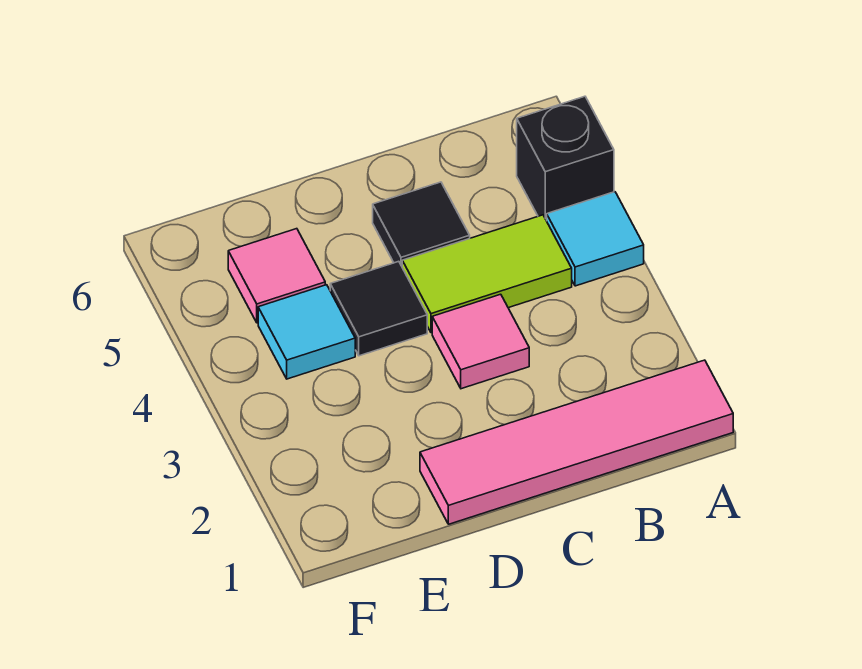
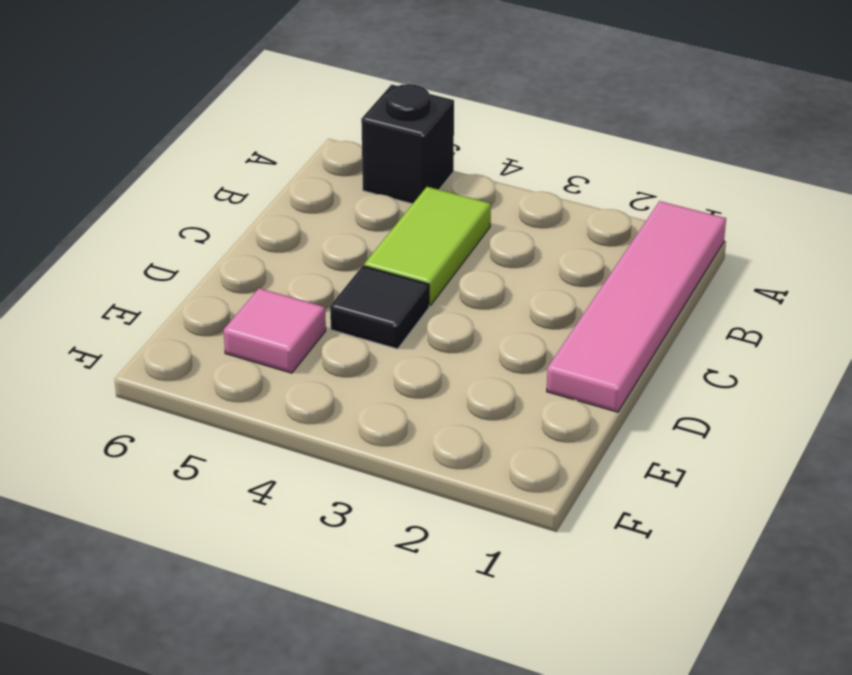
none -> cyan 1x1 tile [547,192,644,286]
none -> pink 1x1 tile [432,294,529,389]

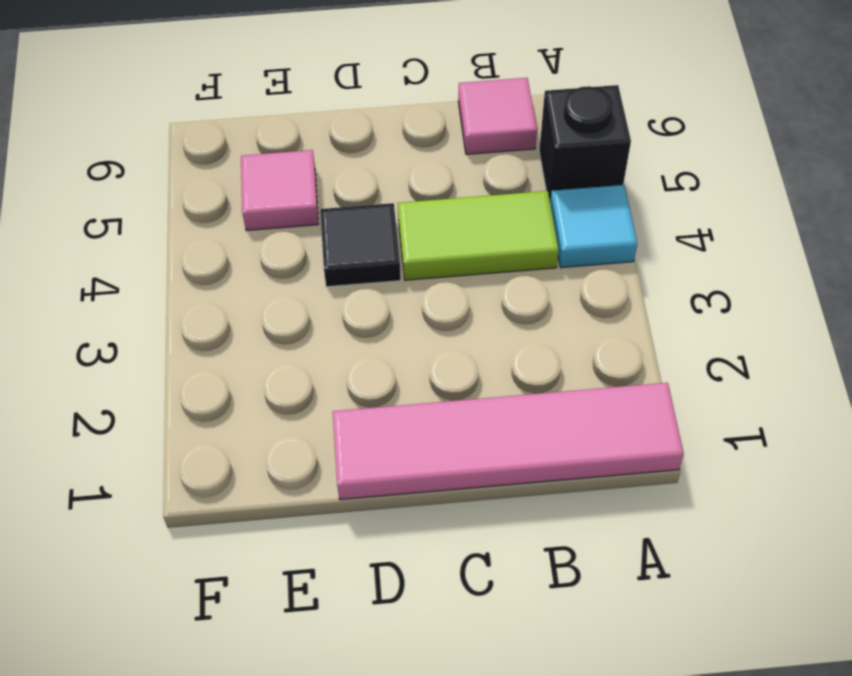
pink 1x1 tile [458,78,537,154] -> pink 1x1 tile moved to [432,294,529,389]
none -> black 1x1 tile [373,182,470,266]
none -> cyan 1x1 tile [258,285,355,379]

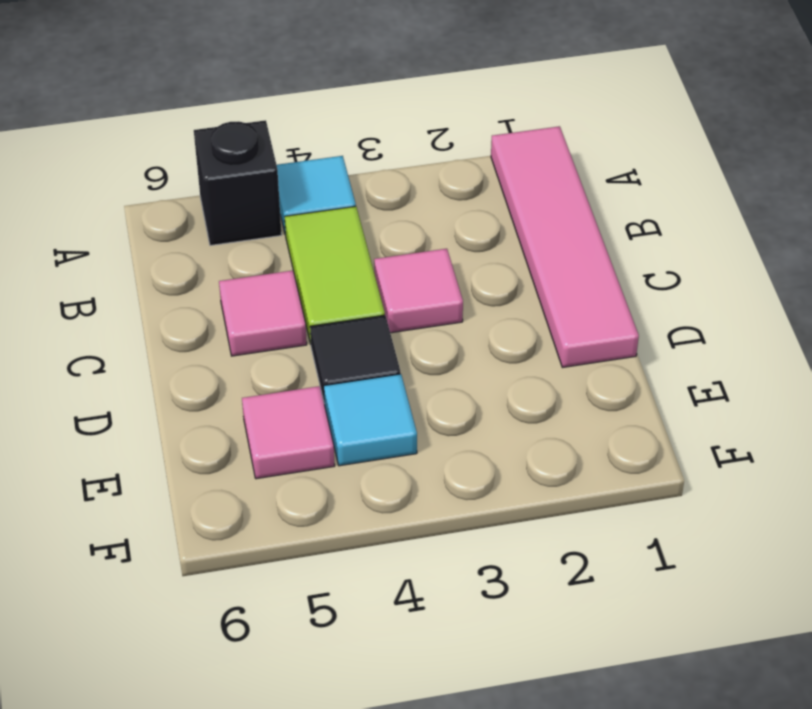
pink 1x1 tile [219,270,307,356] -> black 1x1 tile [373,182,470,266]

